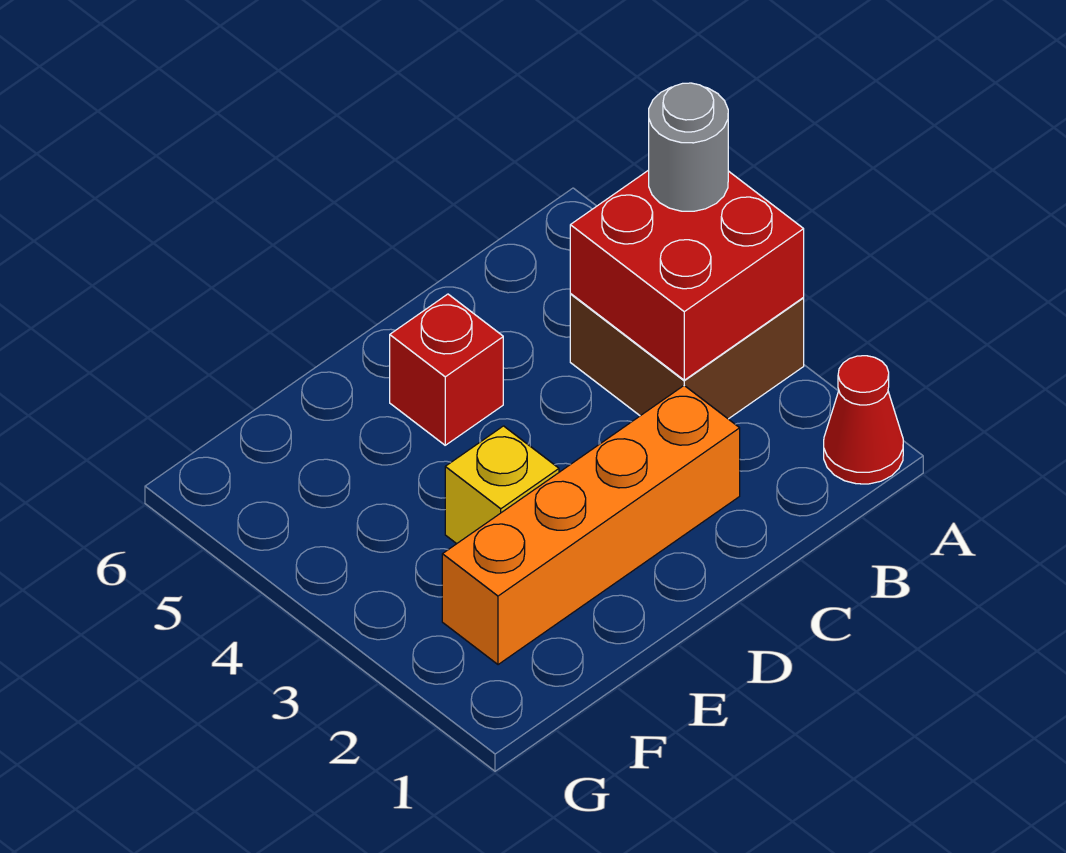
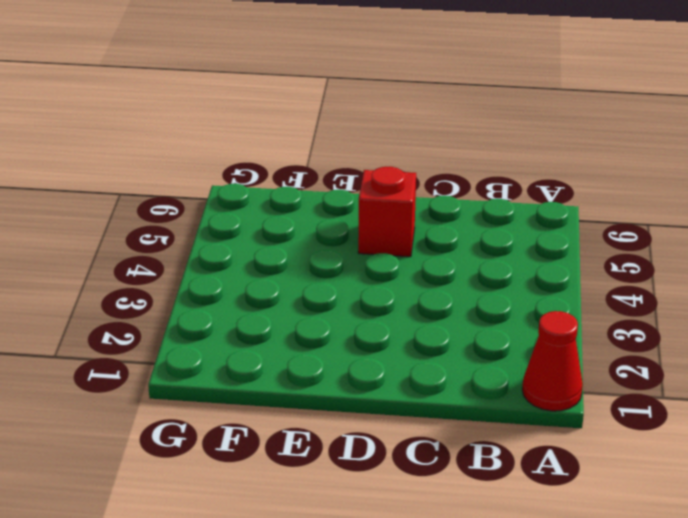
none -> brown 2x2 brick [570,294,804,419]
none -> orange 1x4 brick [442,386,740,665]

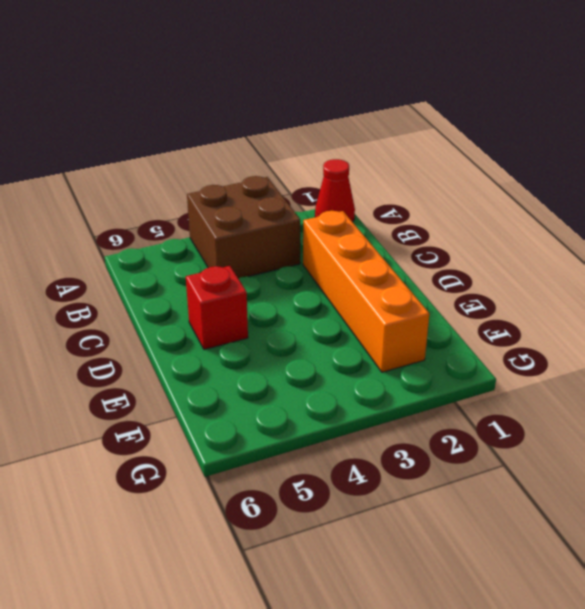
none -> yellow 1x1 brick [445,426,559,544]
none -> red 2x2 brick [570,170,804,380]

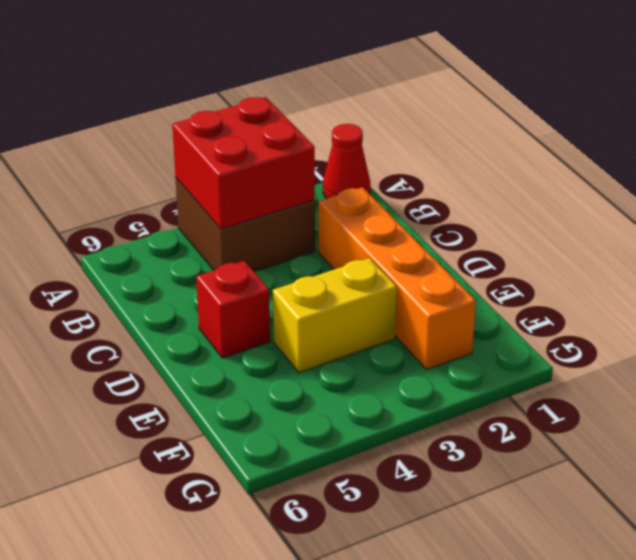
yellow 1x2 brick [273,258,397,373] -> yellow 1x1 brick [445,426,559,544]
none -> grey 1x1 round brick [649,83,728,211]

